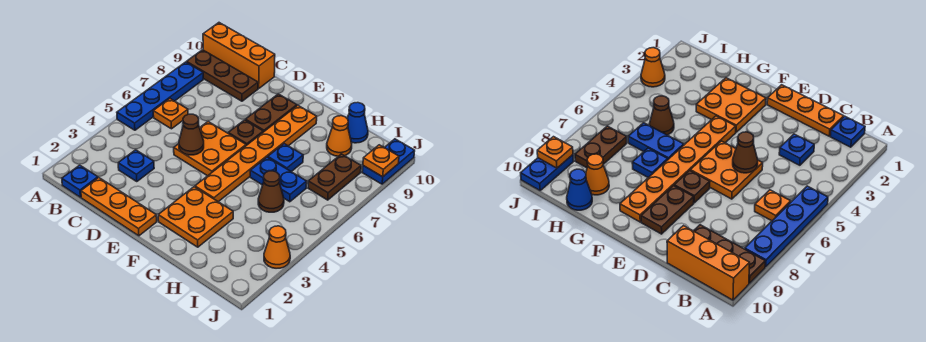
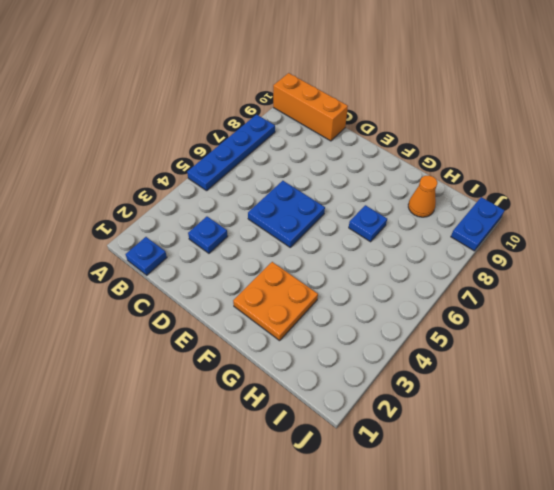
blue 2x2 plate [248,181,325,247] -> orange 2x2 plate [174,122,246,176]
none -> brown 1x3 plate [187,50,258,101]
none -> orange 1x1 plate [153,99,188,129]
none -> orange 1x3 plate [81,178,157,236]

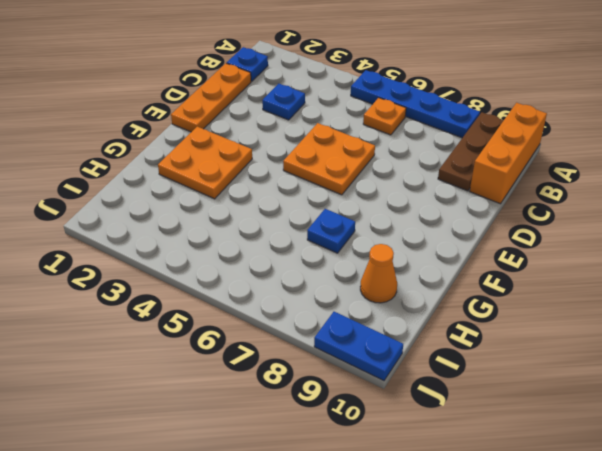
none -> brown 1x1 plate [228,120,263,145]
none -> brown 1x2 plate [245,94,297,132]
none -> orange 1x6 plate [195,106,317,202]

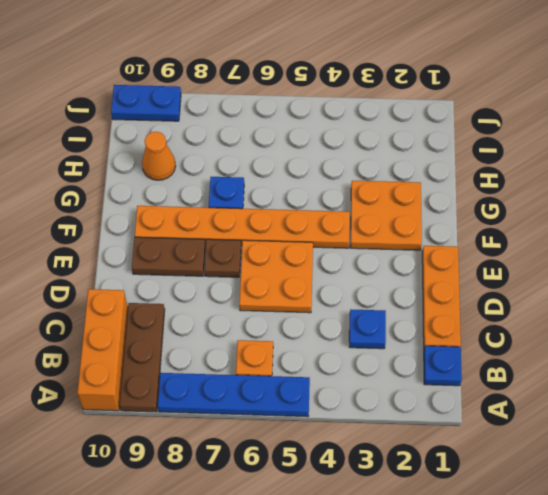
none -> blue 1x2 plate [250,157,307,202]
none -> brown 1x1 cone [258,171,284,212]
none -> blue 1x1 cone [347,102,368,143]

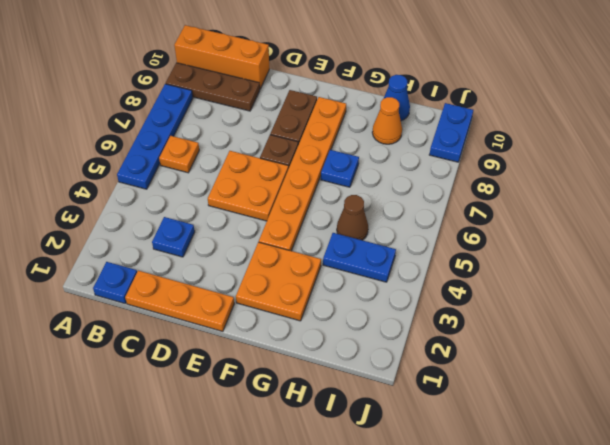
blue 1x2 plate [323,233,396,282] -> blue 1x2 plate moved to [250,157,307,202]
none -> brown 1x2 plate [308,154,361,200]
none -> orange 1x1 cone [264,226,290,268]
none -> brown 1x1 cone [179,114,204,155]

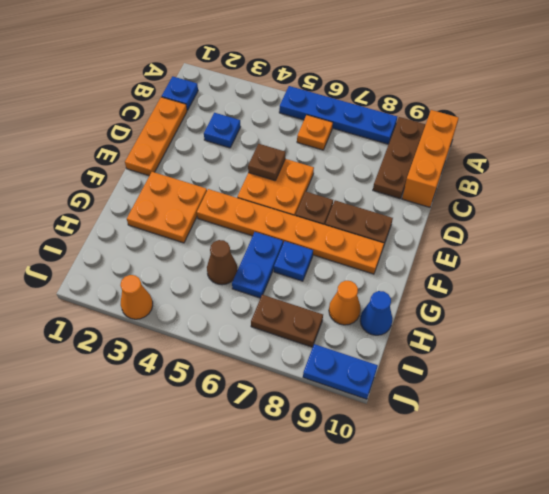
brown 1x1 plate [248,144,286,180] -> brown 1x1 cone [179,114,204,155]
none -> orange 1x1 plate [363,145,399,177]

